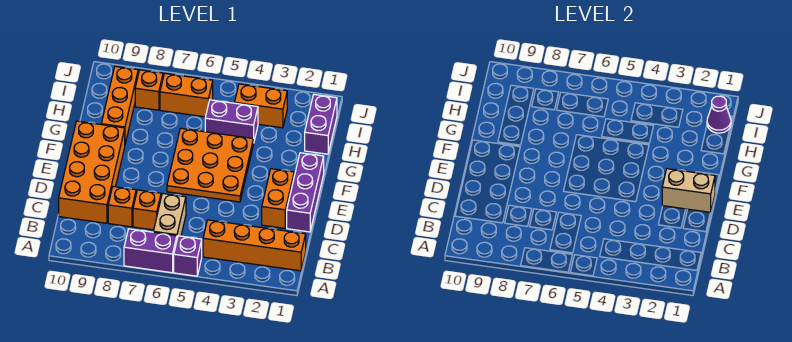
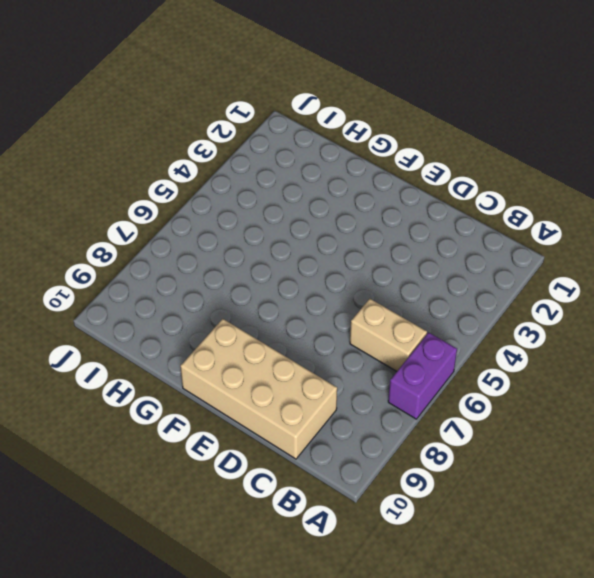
tan 2x4 brick [180,319,337,459] -> orange 2x4 brick [59,121,125,223]
none -> purple 1x1 brick [174,236,202,276]
none -> orange 1x4 brick [203,220,306,271]
none -> orange 1x1 brick [133,190,161,230]

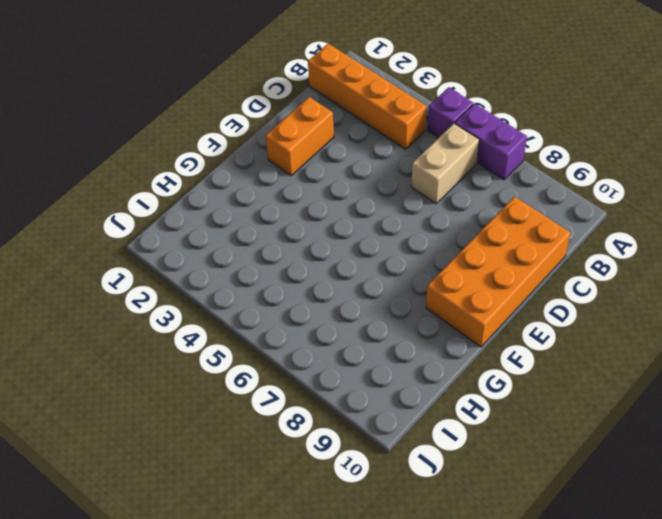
none -> orange 1x1 brick [133,190,161,230]
none -> orange 1x1 brick [108,187,136,227]
none -> purple 1x3 brick [287,153,324,232]

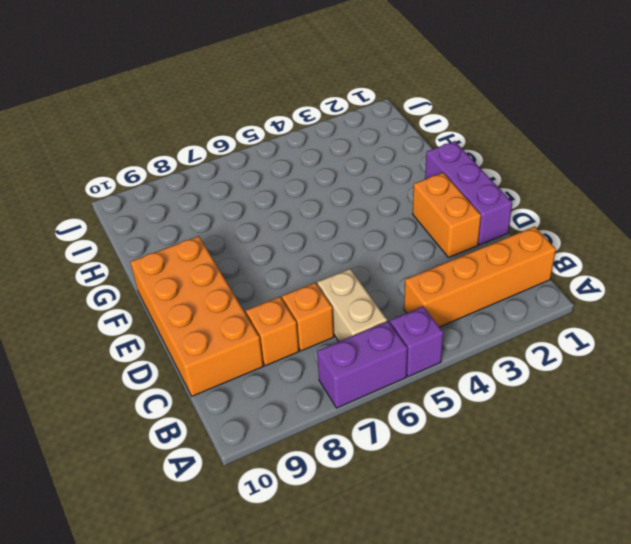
none -> orange 3x3 plate [167,128,254,202]
none -> orange 1x3 brick [101,66,138,144]
none -> purple 1x2 brick [305,95,337,154]

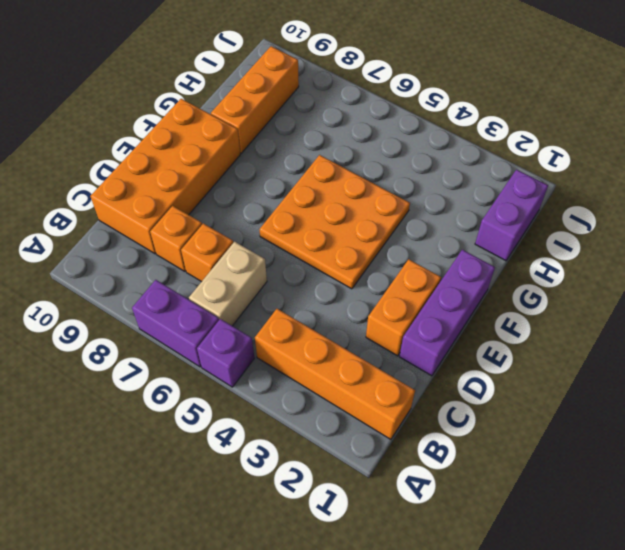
none -> purple 1x2 brick [205,100,258,140]
none -> orange 1x2 brick [235,84,287,128]
none -> orange 1x2 brick [160,73,213,117]

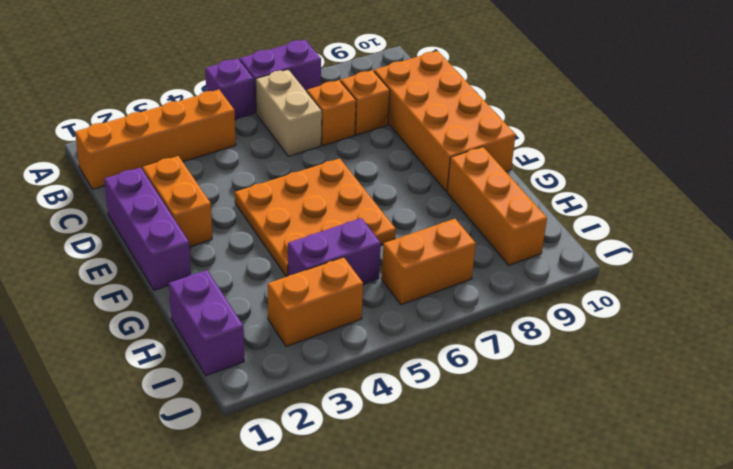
none -> orange 1x1 brick [135,70,163,110]
none -> tan 1x2 brick [662,169,715,213]
none -> purple 1x1 cone [707,96,731,133]

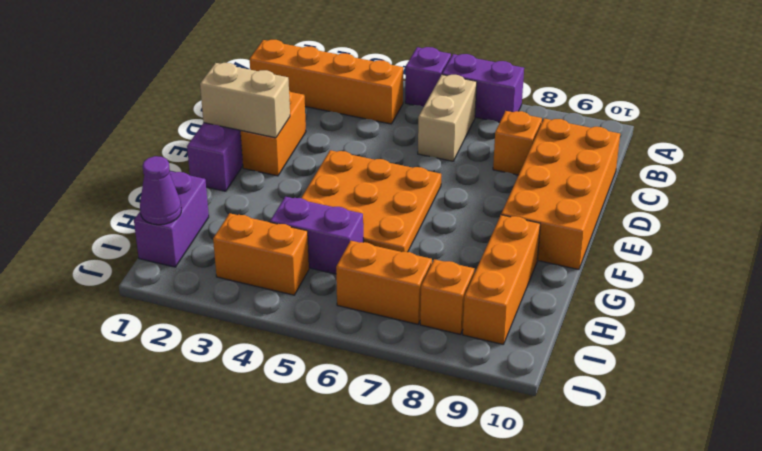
none -> orange 1x1 brick [133,190,161,230]

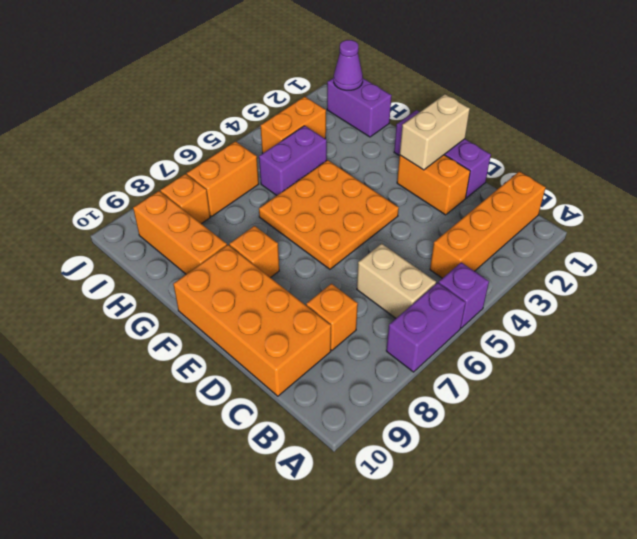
orange 1x1 brick [229,226,279,278] -> orange 1x1 brick moved to [133,190,161,230]

